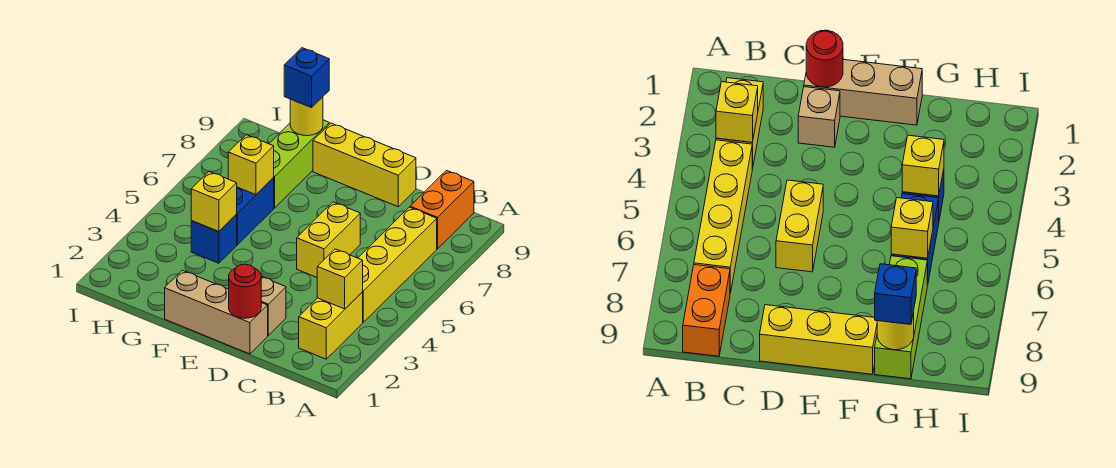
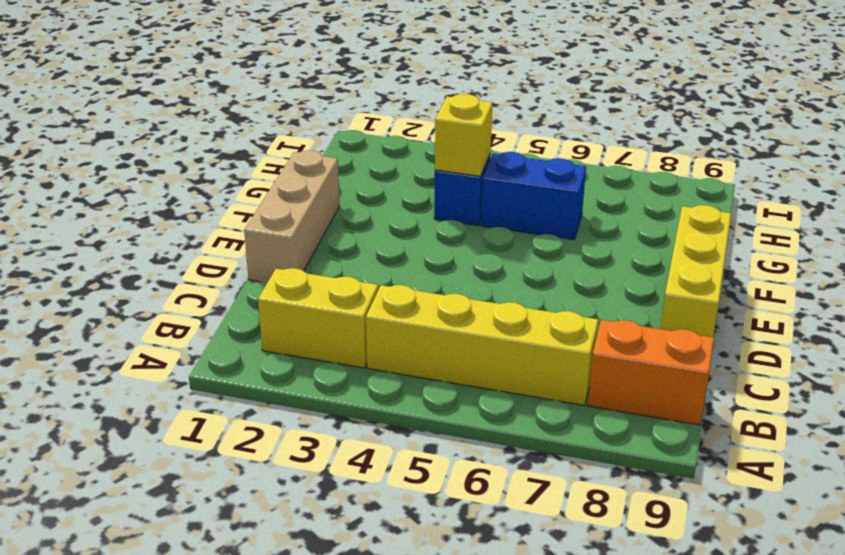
none -> tan 1x1 brick [261,277,286,335]
none -> yellow 1x2 brick [297,202,360,277]
none -> lime 1x3 brick [269,120,329,208]

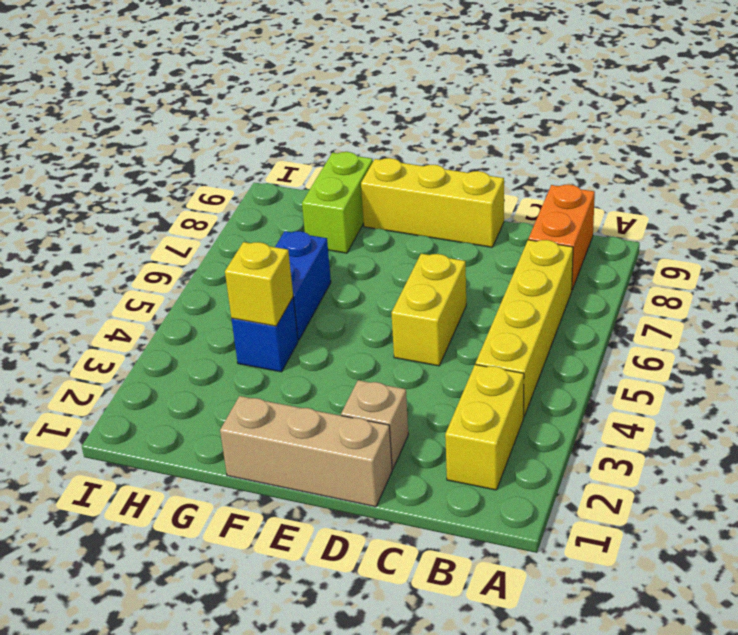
lime 1x2 brick [302,152,373,253] -> lime 1x3 brick [269,120,329,208]
none -> yellow 1x1 brick [317,249,363,309]
none -> red 1x1 round brick [229,264,261,318]
none -> yellow 1x1 brick [228,135,274,195]

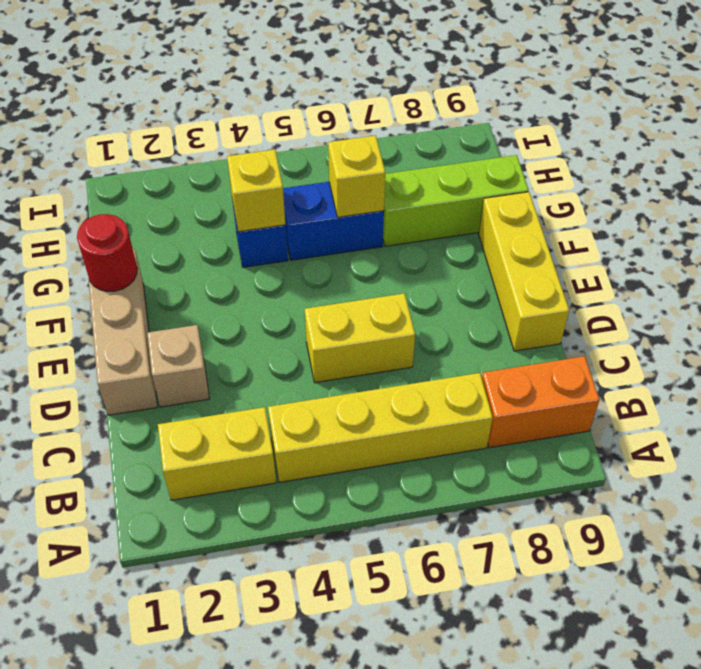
red 1x1 round brick [77,214,137,291] -> red 1x1 round brick moved to [229,264,261,318]
none -> yellow 1x1 brick [317,249,363,309]
none -> yellow 1x1 round brick [290,97,323,136]
none -> blue 1x1 brick [284,48,329,108]

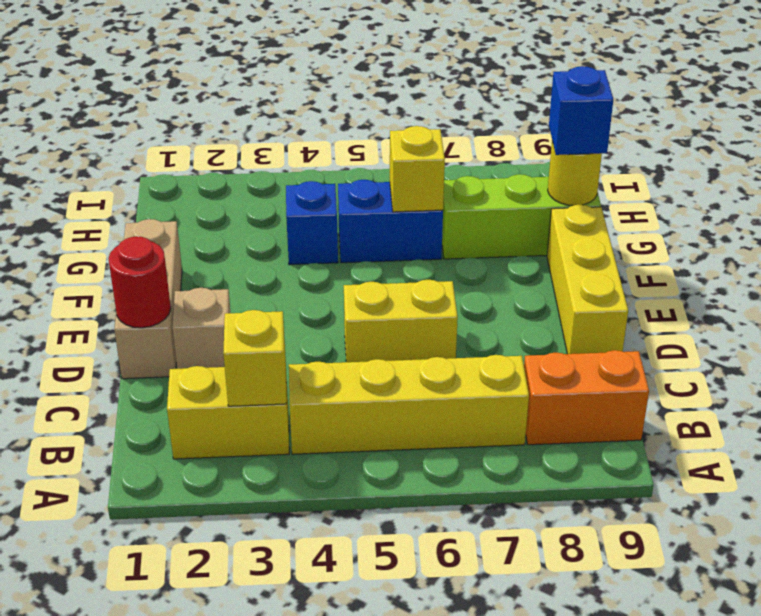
none -> yellow 1x1 brick [191,172,237,232]

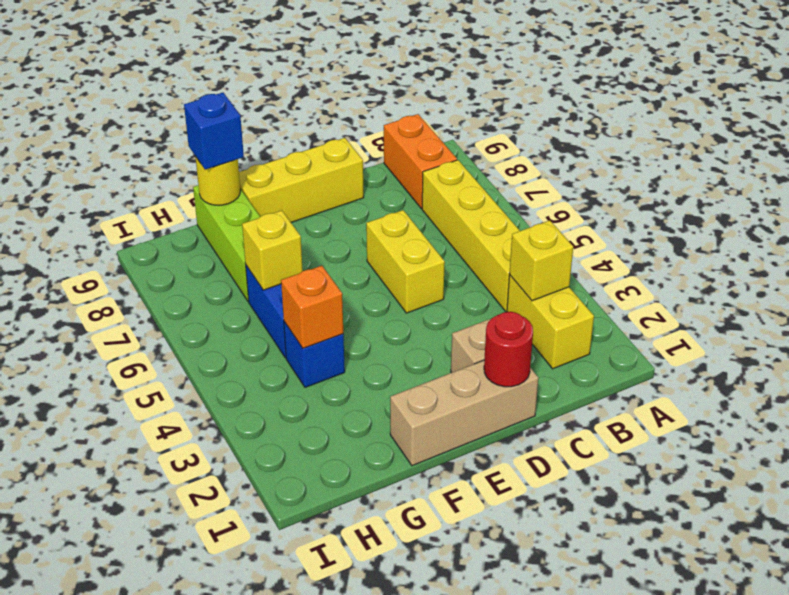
orange 1x1 brick [281,266,343,348] -> yellow 1x1 brick [191,172,237,232]

